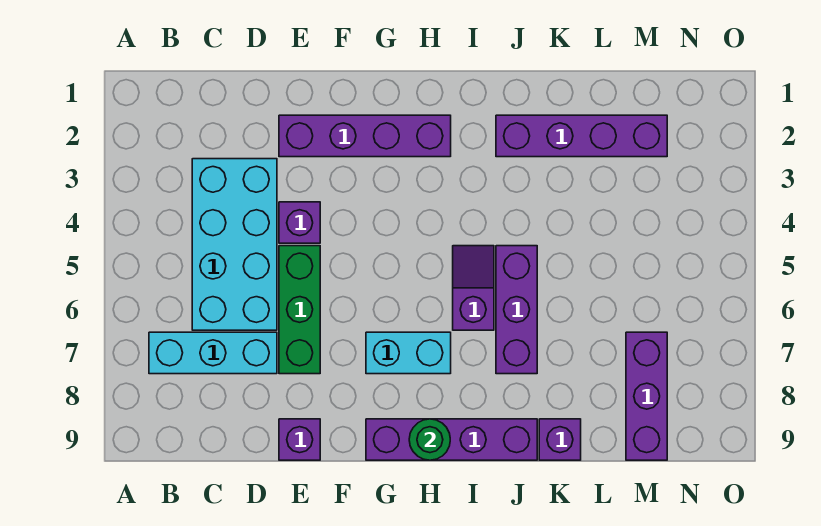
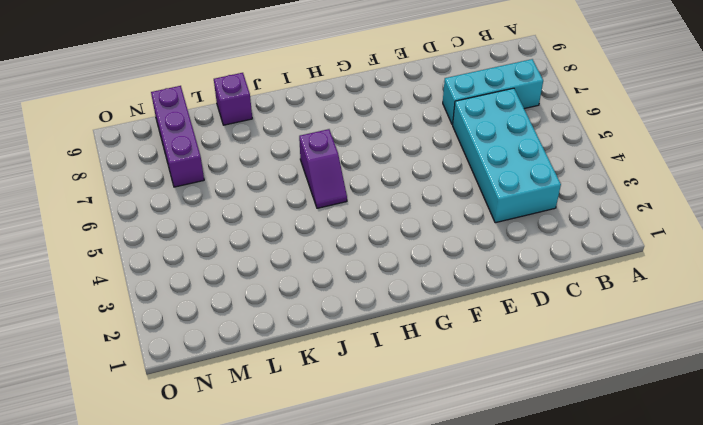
none -> purple 1x4 brick [279,115,451,157]
none -> purple 1x1 brick [279,202,320,243]
none -> green 1x3 brick [279,246,320,374]

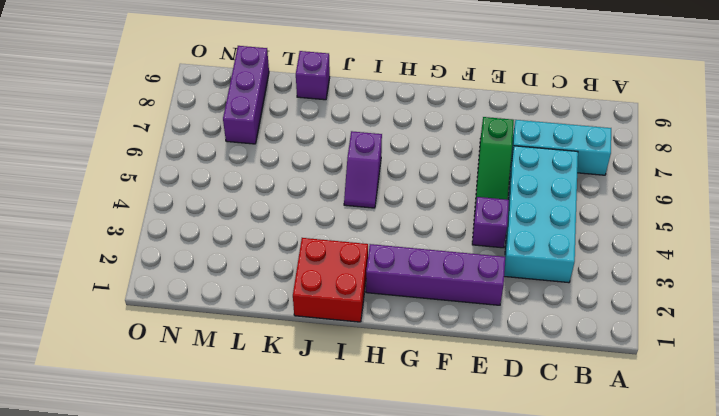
green 1x3 slope [474,117,514,216] -> green 1x3 brick [279,246,320,374]
red 2x2 brick [293,238,368,322] -> purple 1x4 brick [496,115,667,157]
none -> purple 1x1 brick [279,419,320,460]
none -> cyan 1x2 brick [366,332,451,374]
none -> purple 1x4 brick [366,419,537,460]

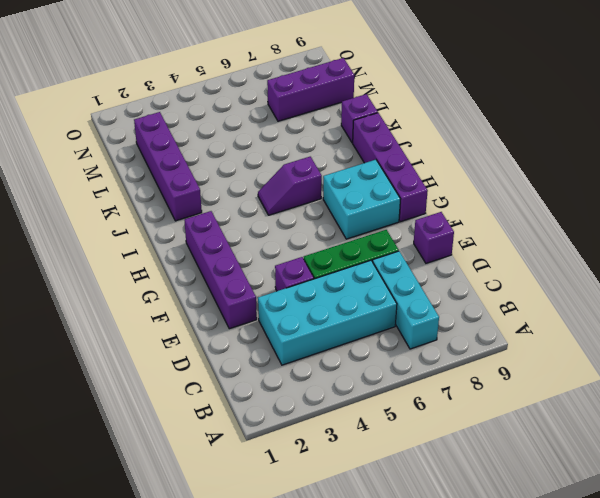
cyan 2x2 brick [323,160,400,239] -> cyan 1x2 brick [366,332,451,374]
none -> purple 1x3 brick [496,246,537,374]
none -> green 1x1 round brick [409,419,450,460]

